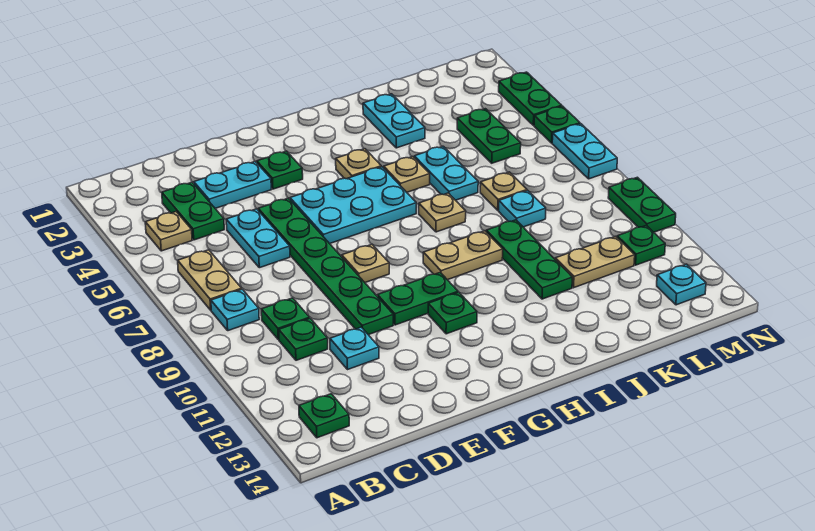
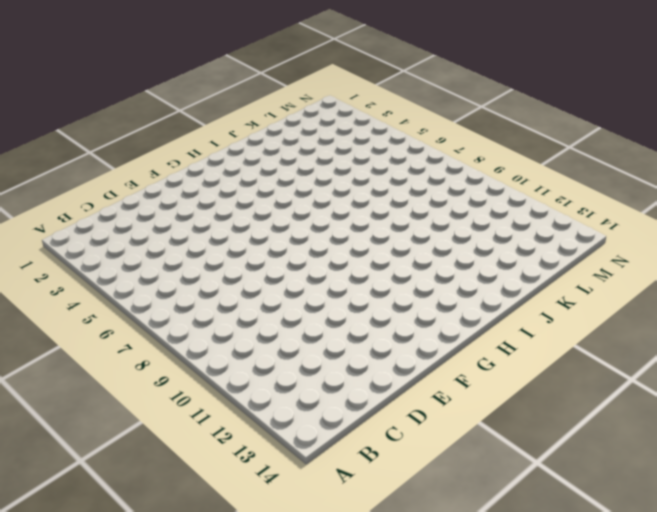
none -> tan 1x1 plate [145,212,192,251]
none -> tan 1x2 plate [178,250,242,310]
none -> cyan 1x1 plate [211,289,259,331]
none -> green 1x1 plate [299,394,349,438]

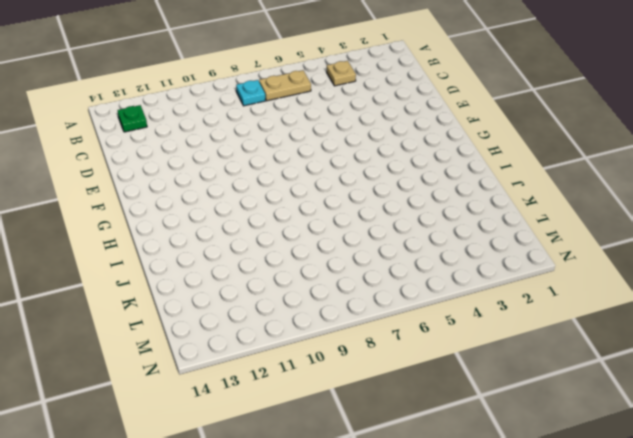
none -> green 1x2 plate [162,182,224,240]
none -> green 1x1 plate [261,298,310,340]
none -> green 1x1 plate [279,318,328,360]
none -> cyan 1x2 plate [194,162,271,208]

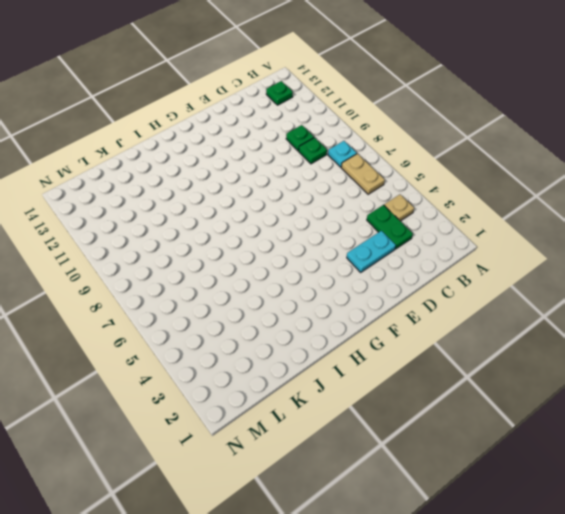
none -> cyan 1x2 plate [226,209,290,268]
none -> cyan 1x1 plate [330,327,379,370]
none -> green 1x6 plate [258,198,393,335]
none -> green 1x1 plate [257,151,303,189]

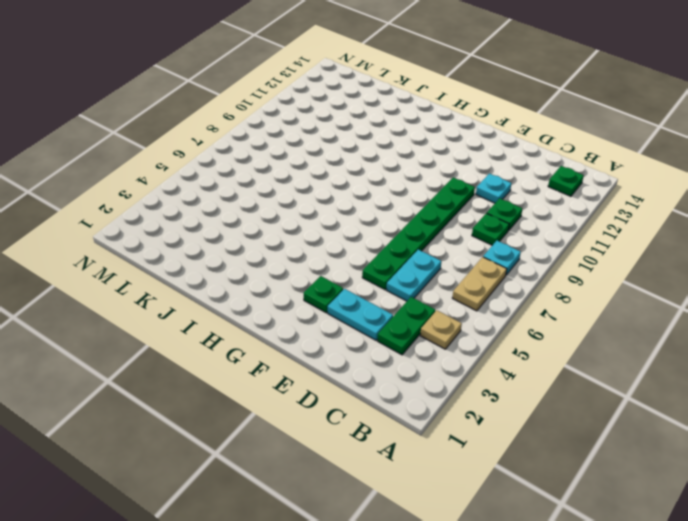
none -> cyan 2x3 plate [290,167,416,244]
none -> tan 1x1 plate [342,245,389,282]
none -> green 1x2 plate [378,273,458,325]
none -> green 1x1 plate [428,292,477,334]

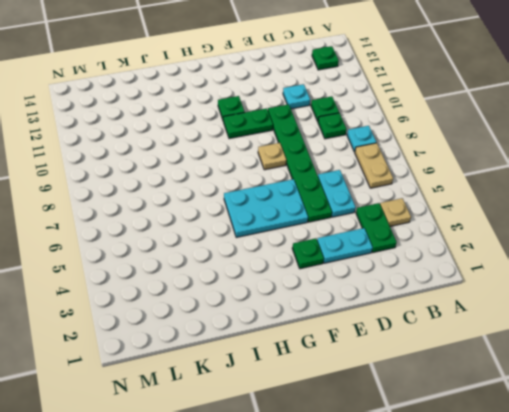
none -> tan 1x1 plate [336,149,381,179]
none -> tan 1x2 plate [423,231,503,280]
none -> tan 1x1 plate [384,157,430,192]
none -> tan 1x1 plate [419,193,466,232]

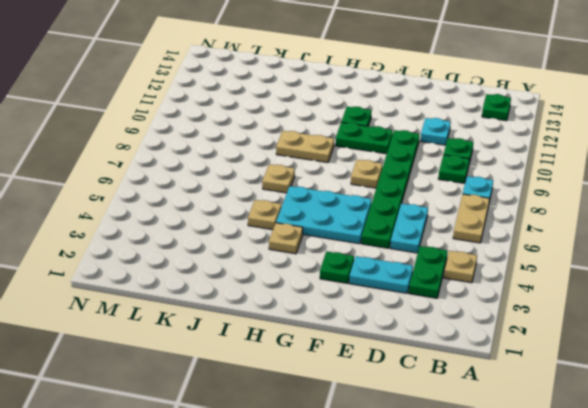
none -> cyan 1x2 plate [363,94,425,148]
none -> cyan 1x2 plate [414,146,478,200]
none -> green 1x3 plate [486,220,572,299]
none -> tan 1x1 plate [480,172,527,210]

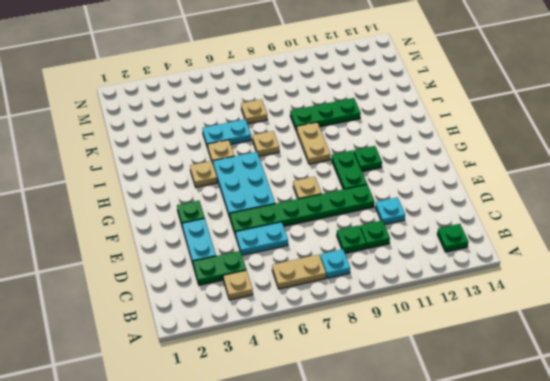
none -> cyan 1x2 plate [363,94,425,148]
none -> cyan 1x1 plate [499,191,546,227]
none -> tan 1x2 plate [555,236,635,288]
none -> green 1x2 plate [457,109,521,163]

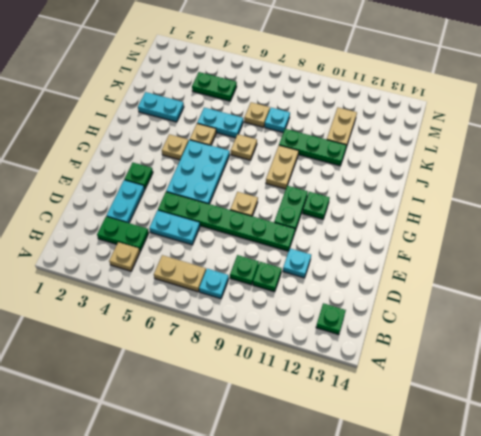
none -> green 1x1 plate [617,225,665,265]
none -> cyan 1x1 plate [657,264,706,305]
none -> green 1x2 plate [499,72,562,125]
none -> green 1x1 plate [534,106,580,143]

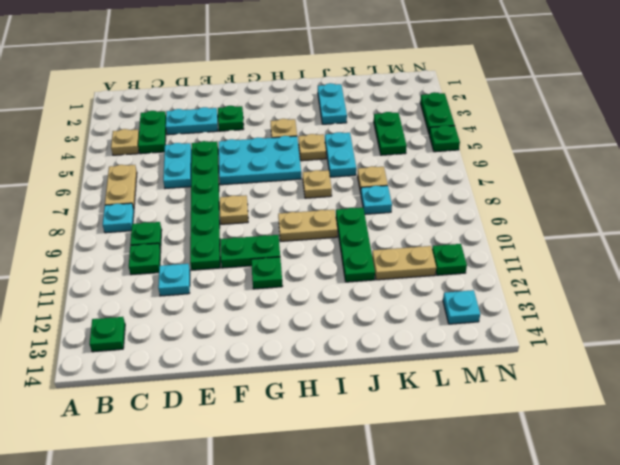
none -> cyan 1x2 plate [552,124,617,179]
none -> green 1x2 plate [608,177,676,232]

